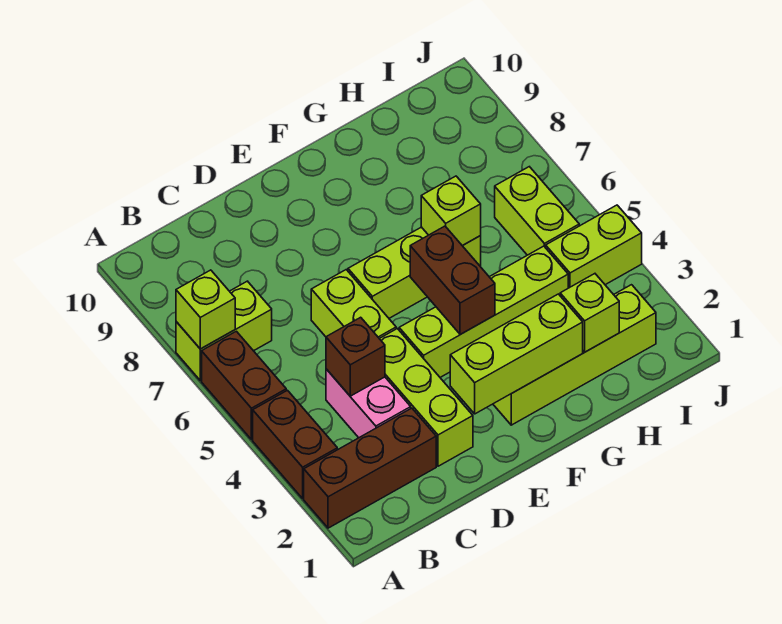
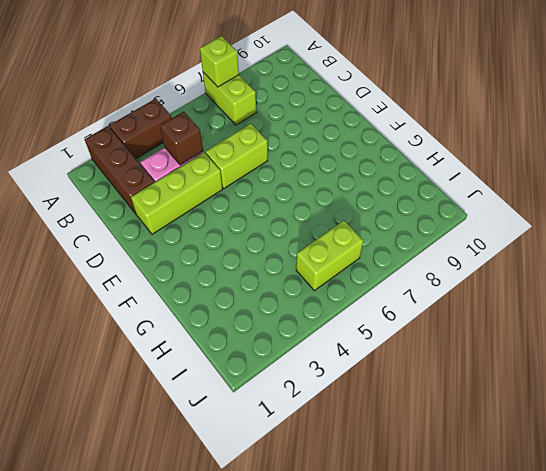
none -> brown 1x2 brick [202,331,286,440]
none -> lime 1x4 brick [399,246,568,377]
none -> lime 1x3 brick [348,227,481,318]

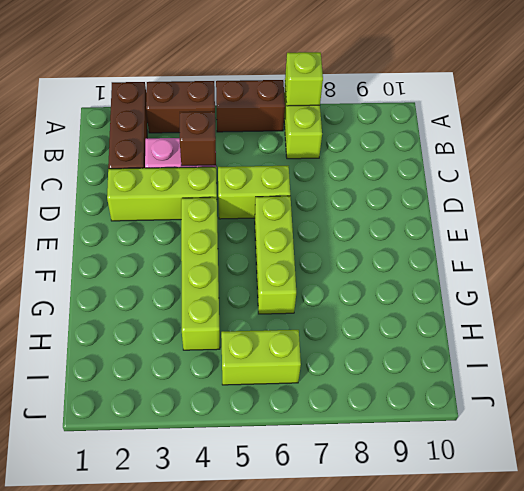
none -> lime 1x4 brick [493,285,656,425]
none -> lime 1x2 brick [546,205,642,288]
none -> lime 1x3 brick [450,294,583,414]

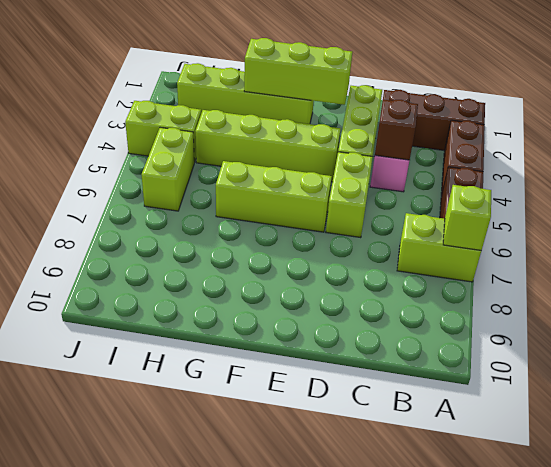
none -> brown 1x2 brick [410,226,495,335]
none -> lime 1x1 brick [421,176,481,246]
none -> lime 1x1 brick [560,274,619,352]

